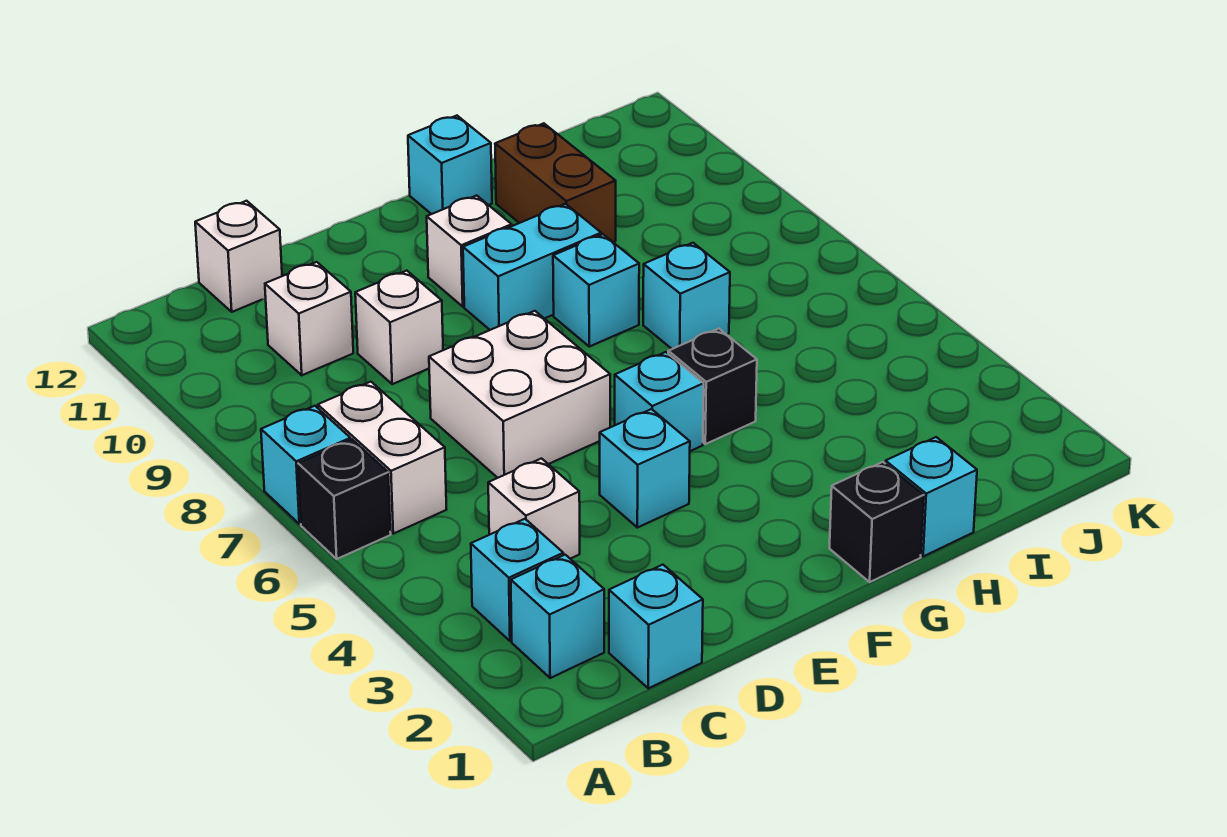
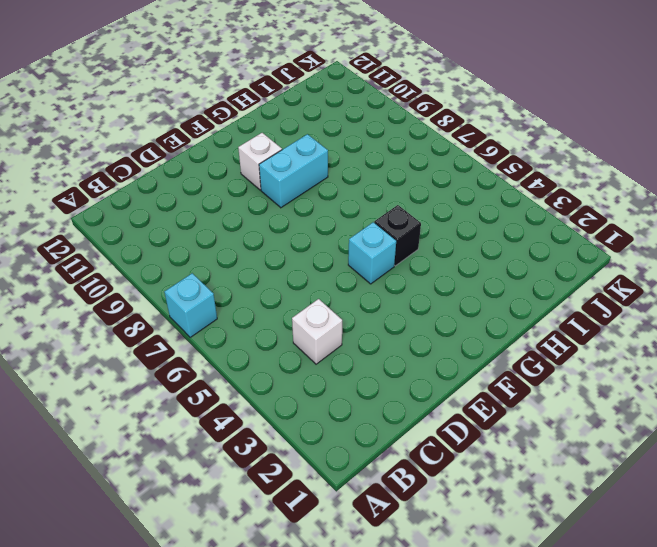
none -> black 1x1 brick [298,440,391,559]
none -> cyan 1x1 brick [511,555,604,678]
none -> cyan 1x1 brick [471,519,563,641]

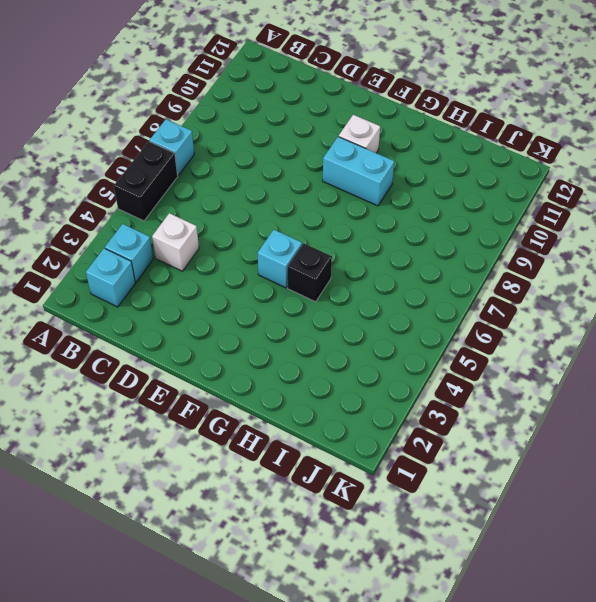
black 1x2 brick [114,141,178,221] -> black 1x1 brick [298,440,391,559]
none -> white 1x2 brick [318,382,447,534]
none -> cyan 1x1 brick [609,565,703,688]
none -> white 1x1 brick [265,262,353,375]

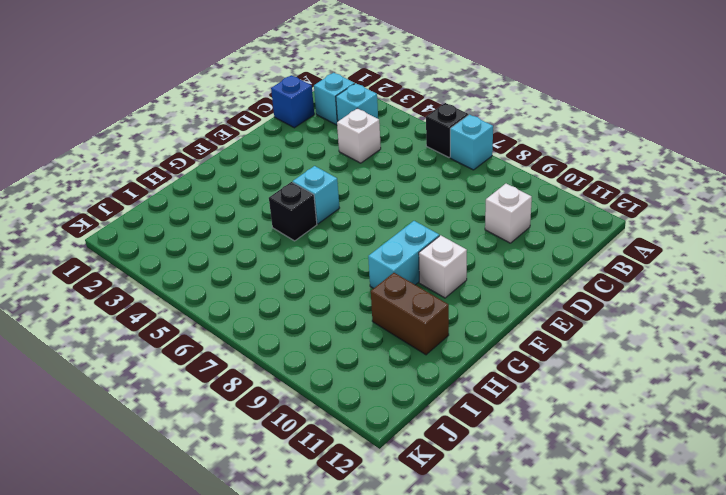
blue 1x1 brick [271,75,314,128] -> cyan 1x1 brick [609,565,703,688]
none -> white 1x2 brick [318,382,447,534]
none -> white 1x1 brick [195,201,282,312]
none -> white 2x2 brick [429,311,610,478]

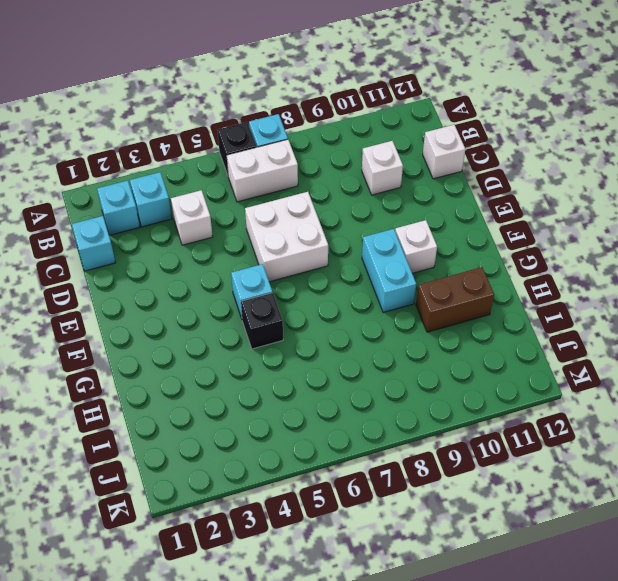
none -> white 1x1 brick [355,271,443,384]
none -> cyan 1x1 brick [600,409,690,528]
none -> black 1x1 brick [829,462,924,582]

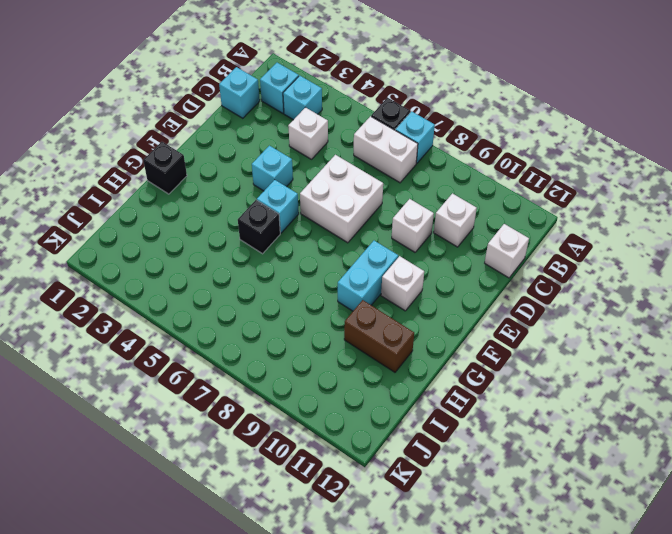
none -> cyan 1x1 brick [553,234,639,347]
none -> cyan 1x1 brick [408,116,492,214]
none -> cyan 1x1 brick [885,437,977,556]

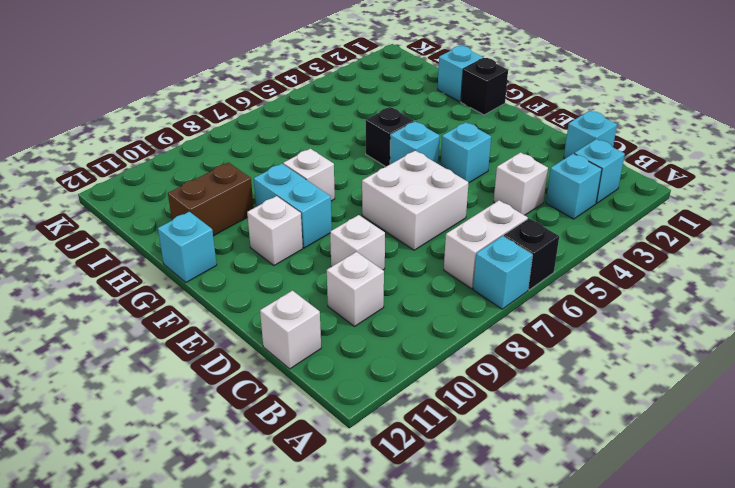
white 1x1 brick [283,149,335,201] -> cyan 1x1 brick [553,234,639,347]
none -> cyan 1x1 brick [643,243,730,349]

